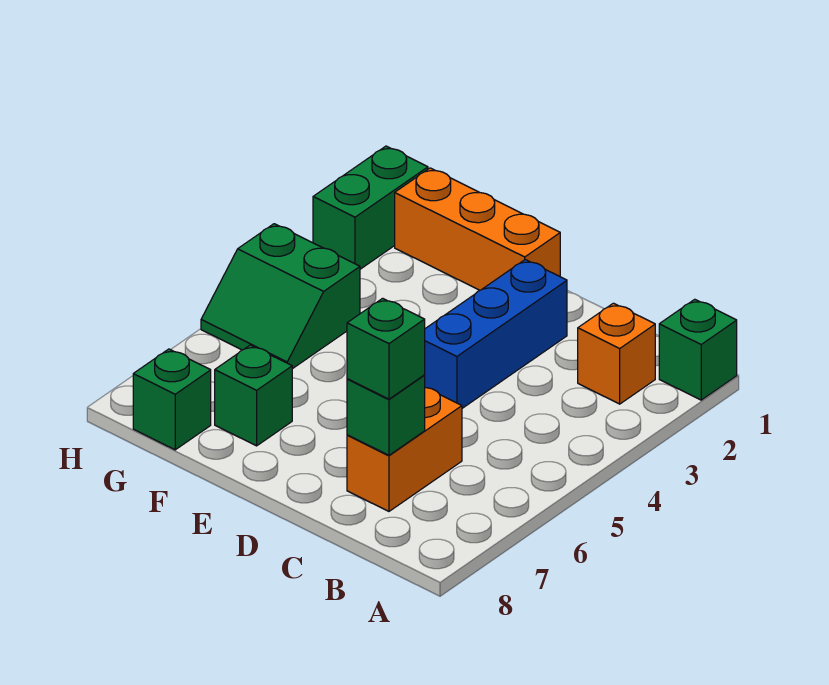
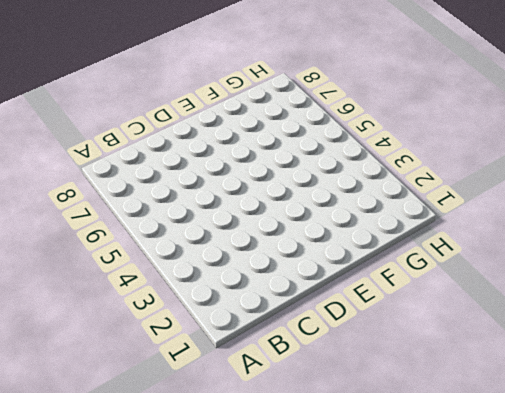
none -> green 1x1 brick [659,299,737,400]
none -> orange 1x1 brick [578,303,655,404]

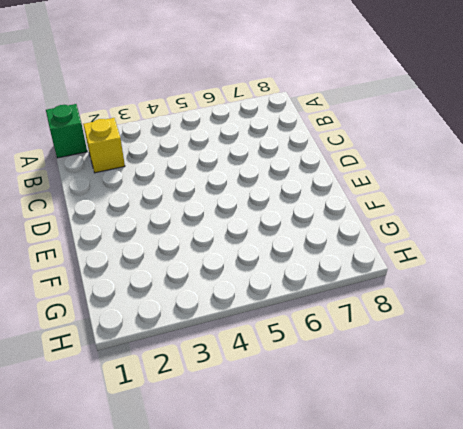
yellow 1x1 brick [83,118,125,173] -> orange 1x1 brick [578,303,655,404]
none -> orange 1x2 brick [347,388,462,511]
none -> blue 1x3 brick [424,260,567,408]

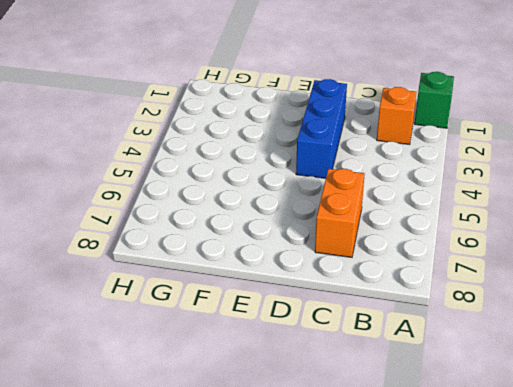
none -> orange 1x3 brick [395,168,560,290]
none -> green 1x1 brick [215,345,292,446]

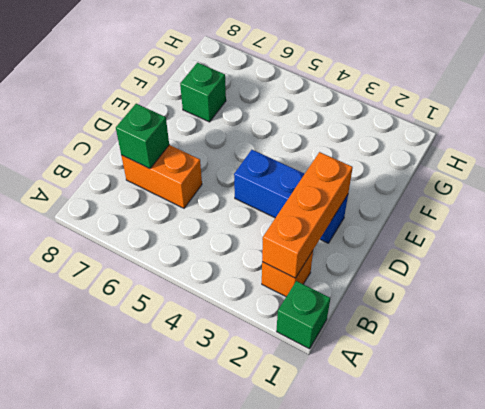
orange 1x3 brick [262,152,353,278] -> orange 1x3 brick moved to [395,168,560,290]
none -> green 2x2 slope [201,224,360,369]
none -> green 1x1 brick [133,349,211,450]

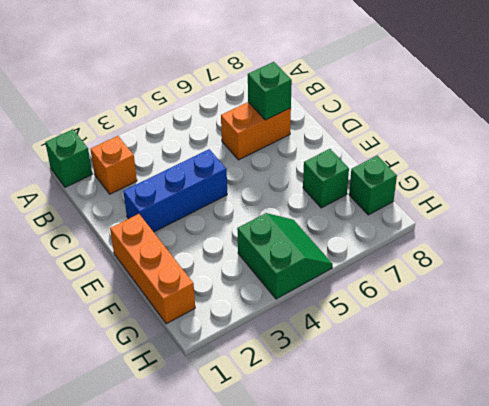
none -> green 1x2 brick [313,146,428,269]
none -> green 1x1 brick [347,298,425,399]

